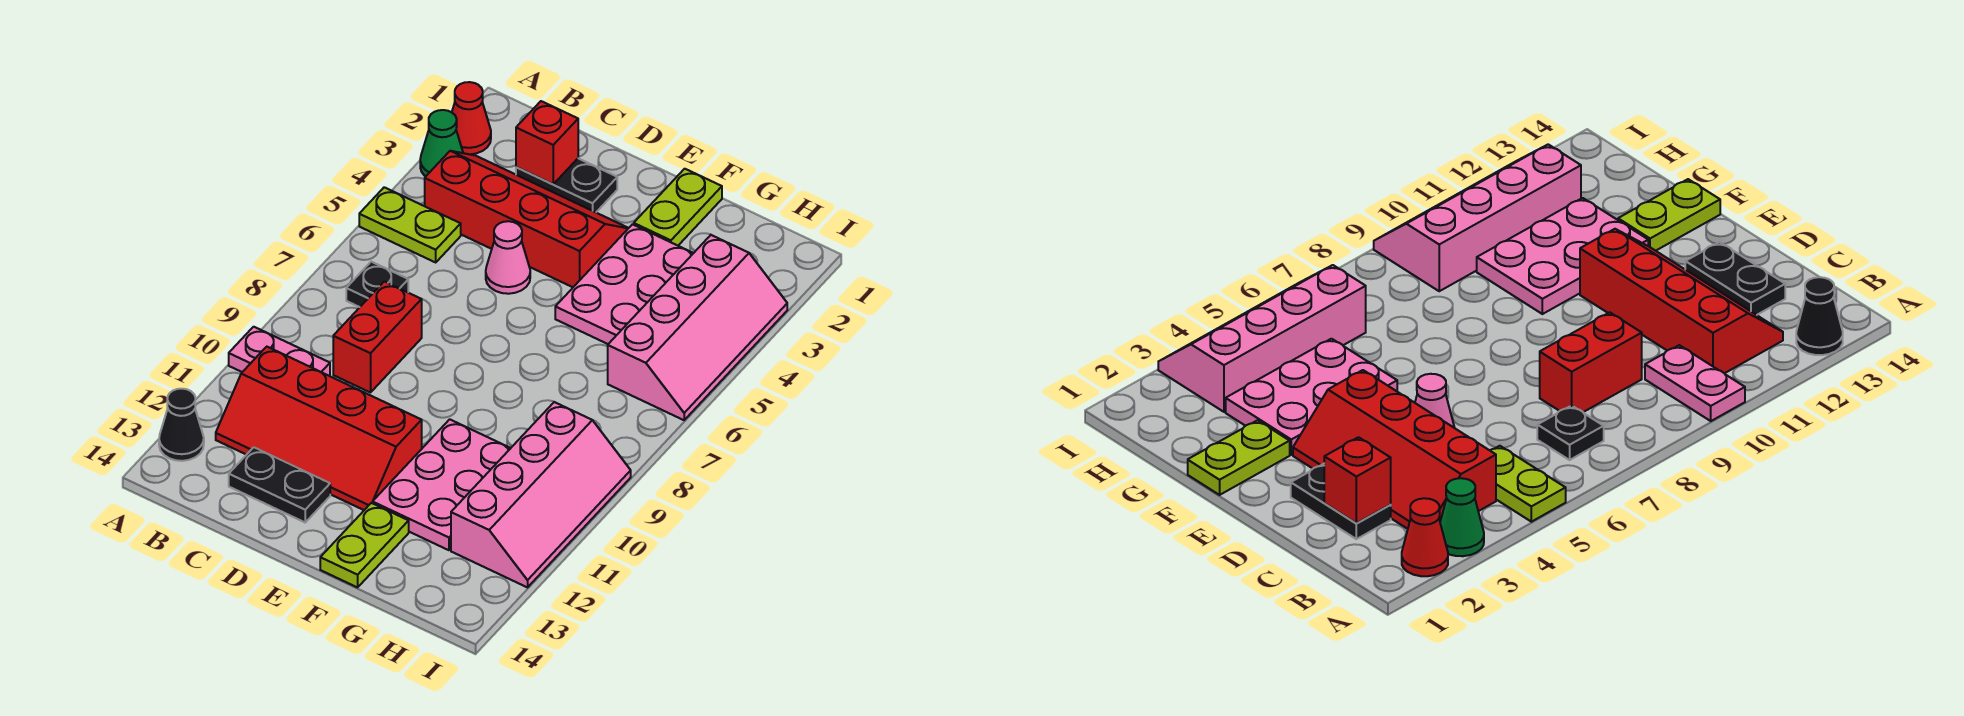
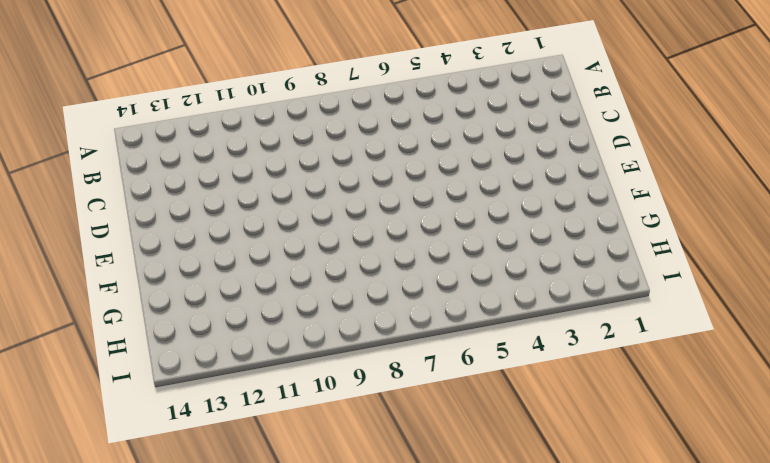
none -> red 1x1 cone [452,82,491,154]
none -> green 1x1 cone [420,110,463,177]
none -> lime 1x2 plate [359,187,461,262]

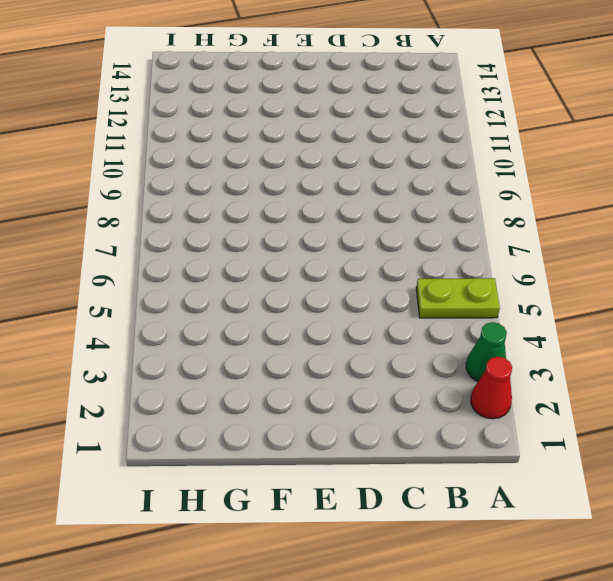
none -> pink 1x2 plate [229,327,330,376]
none -> black 1x1 cone [159,389,204,461]
none -> red 2x4 slope [425,151,628,287]

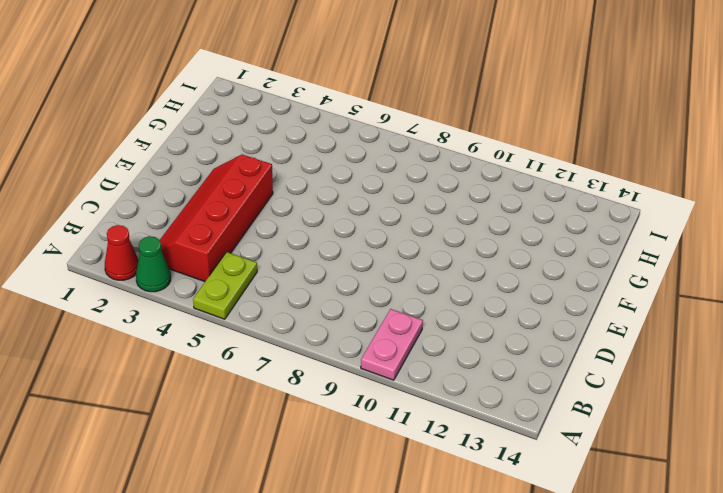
none -> black 1x1 cone [159,389,204,461]
none -> black 1x1 plate [346,262,408,307]
none -> red 2x4 slope [216,347,422,510]

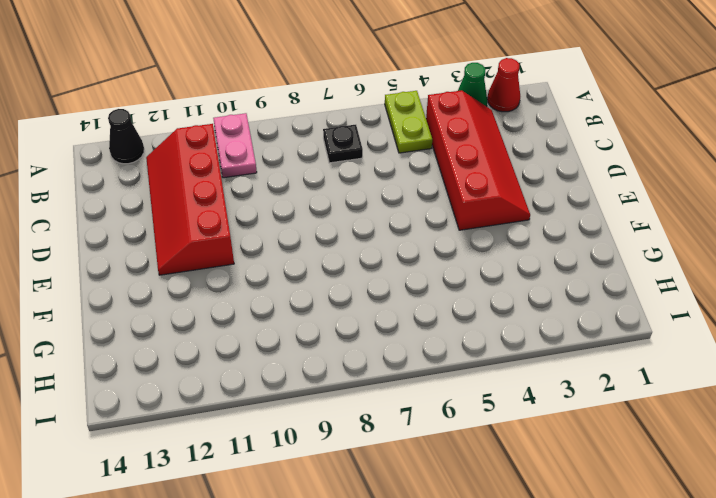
none -> black 1x2 plate [516,158,617,212]
none -> red 1x2 brick [333,281,422,393]
none -> black 1x2 plate [229,447,330,522]

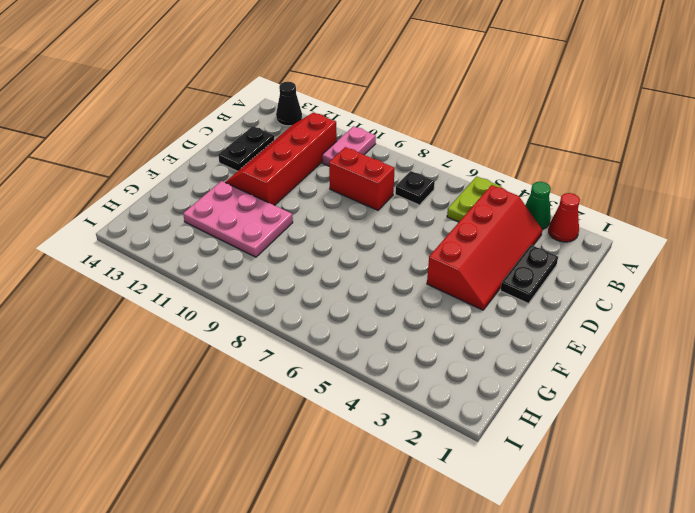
none -> pink 1x1 cone [486,221,530,294]
none -> lime 1x2 plate [634,169,722,246]
none -> pink 2x3 plate [555,224,693,344]

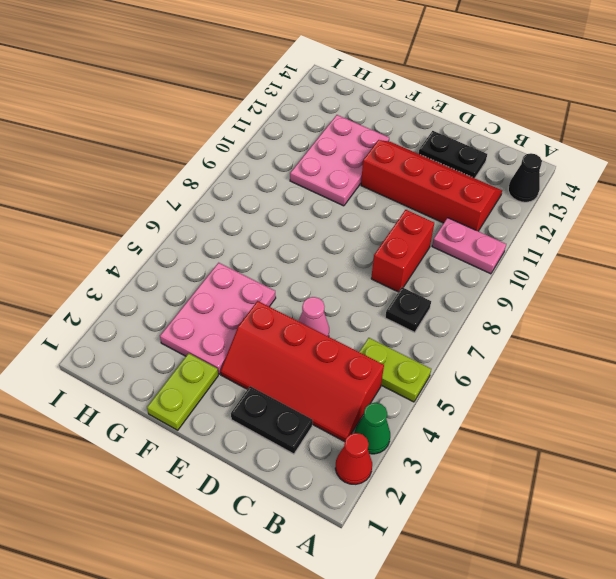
none -> lime 1x2 plate [320,503,409,587]
none -> pink 2x4 slope [608,235,787,420]
none -> pink 2x4 slope [451,402,631,587]

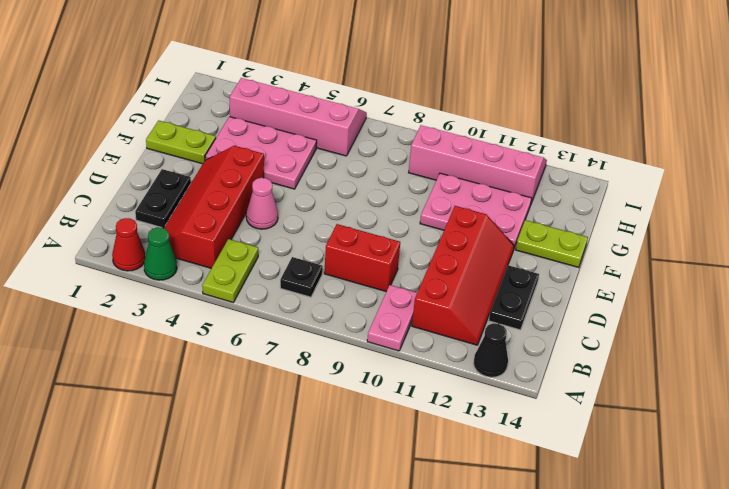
none -> red 1x1 brick [516,101,578,184]

